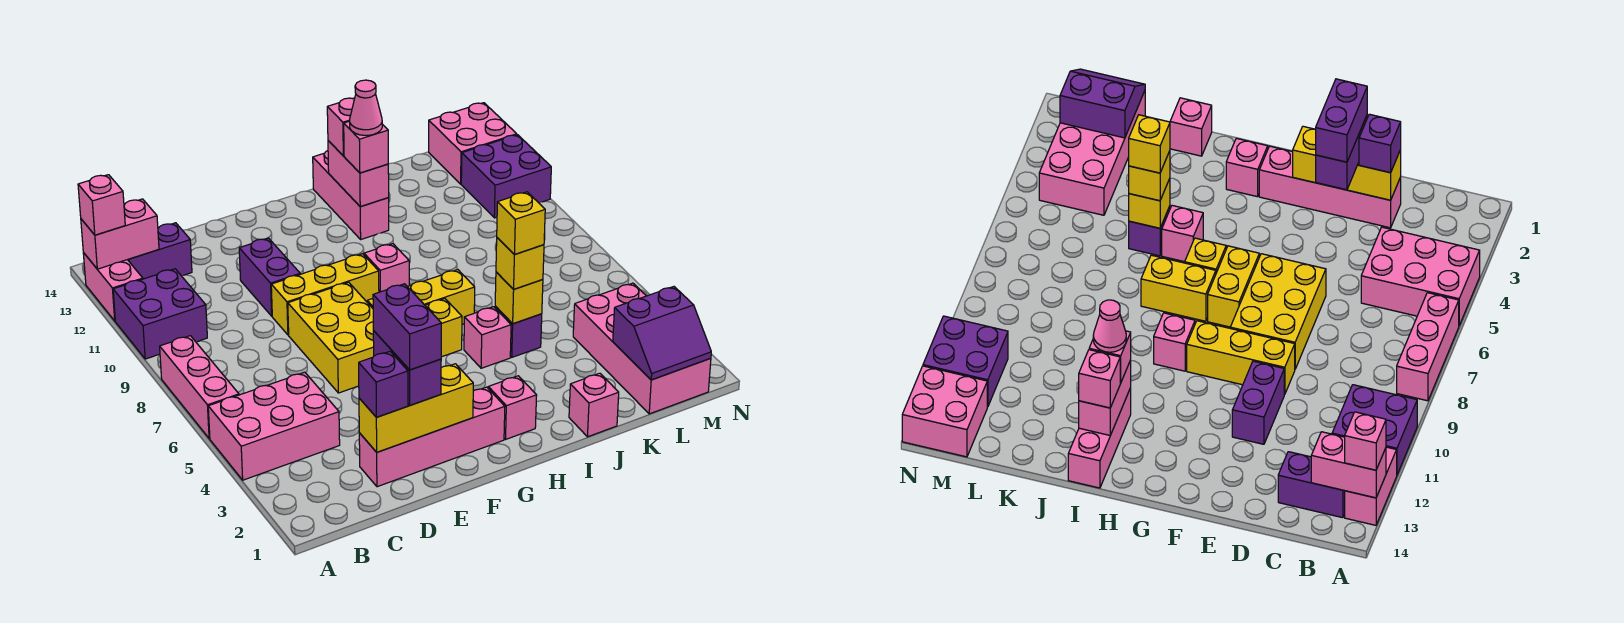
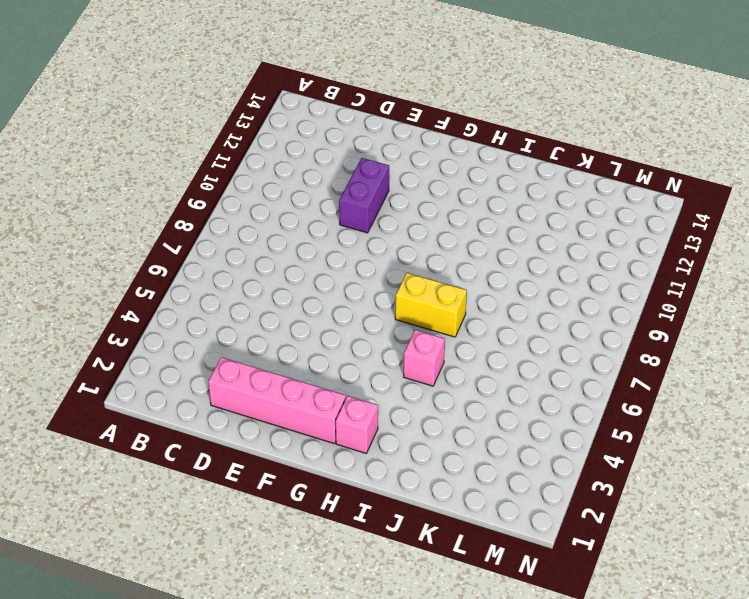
none -> pink 2x3 brick [208,372,340,480]
none -> pink 1x3 brick [160,336,239,439]
none -> purple 2x2 brick [113,269,207,359]
none -> pink 1x2 brick [83,253,143,321]

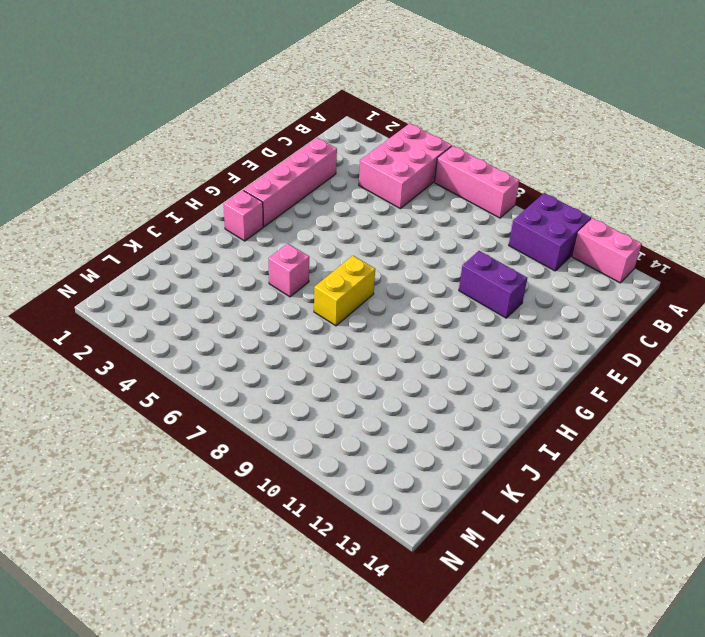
none -> purple 1x2 brick [128,223,192,279]
none -> yellow 2x3 brick [288,282,374,393]
none -> yellow 1x3 brick [271,254,379,335]
none -> yellow 1x2 brick [1208,246,1259,327]

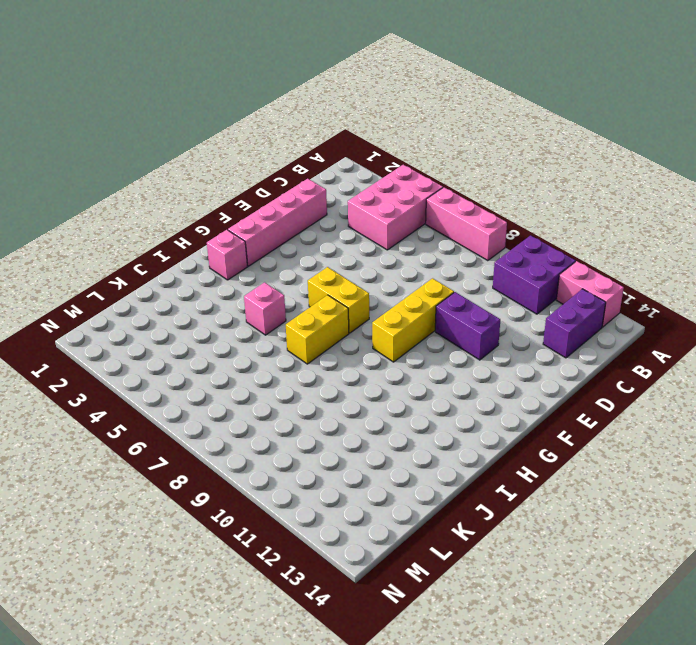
none -> yellow 2x3 brick [288,282,374,393]
none -> yellow 1x1 brick [425,299,462,357]
none -> pink 1x1 brick [364,244,409,292]
none -> pink 1x3 brick [313,151,389,239]

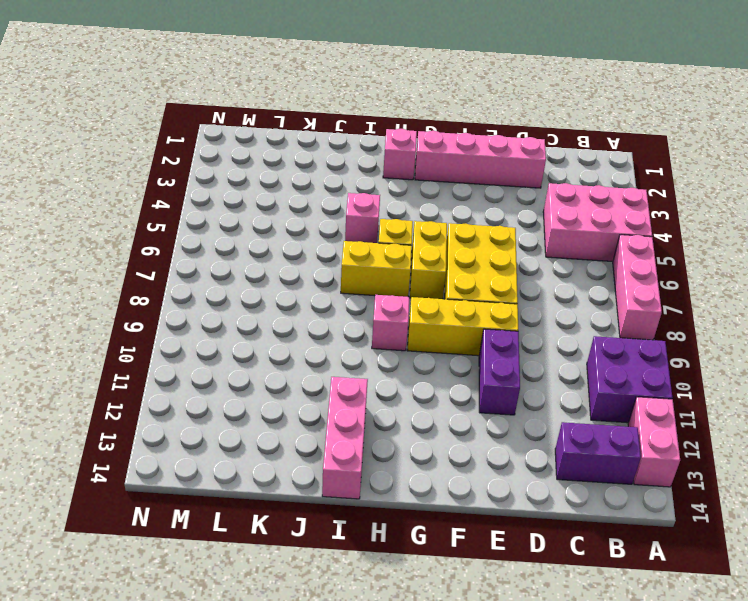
none -> pink 1x1 brick [569,373,619,437]
none -> purple 1x1 brick [495,306,542,357]
none -> pink 2x4 brick [573,283,711,414]
none -> purple 2x2 brick [461,135,551,218]

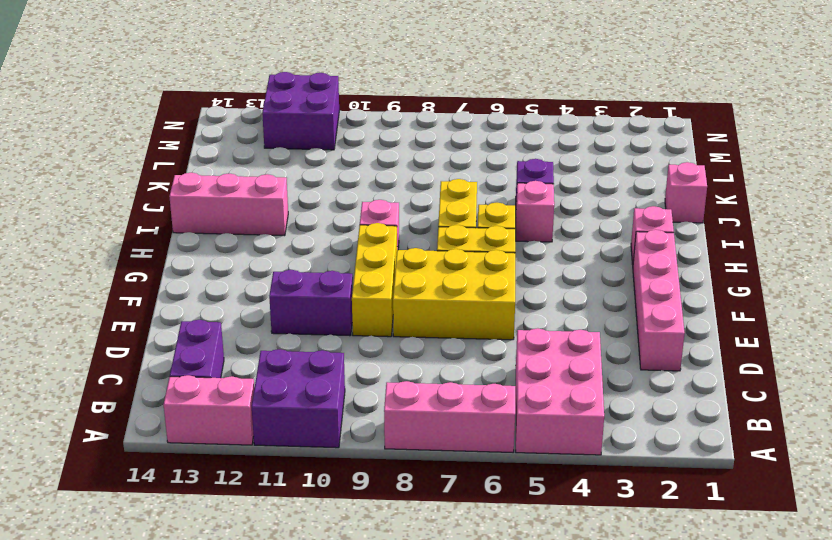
none -> pink 2x4 brick [573,283,711,414]
none -> pink 2x2 brick [429,103,517,184]
none -> pink 1x2 brick [81,199,159,269]
none -> yellow 1x3 brick [359,364,473,452]

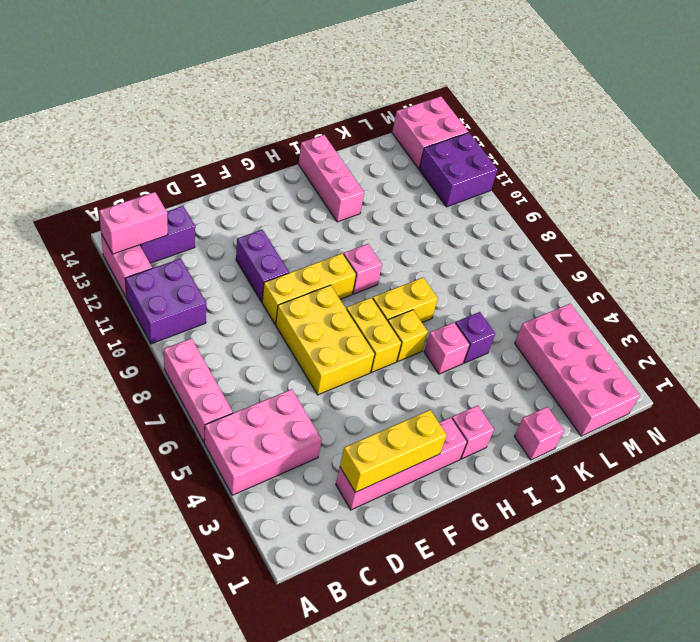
none -> pink 1x2 brick [328,141,389,207]
none -> yellow 1x1 brick [495,272,543,324]
none -> purple 2x2 slope [613,287,711,380]
none -> pink 1x1 brick [78,175,125,235]

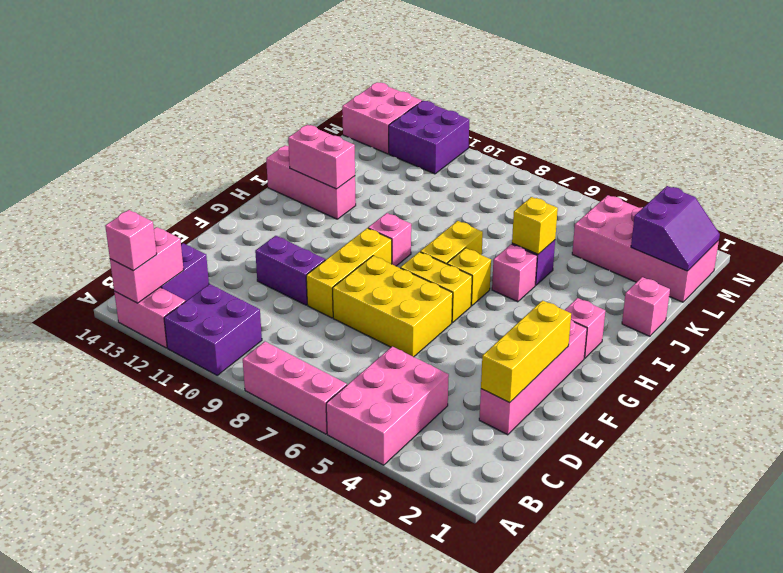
none -> purple 1x1 brick [359,352,408,417]
none -> purple 1x2 brick [373,331,441,405]
none -> pink 1x1 brick [344,121,388,173]
none -> pink 1x1 brick [327,98,355,156]

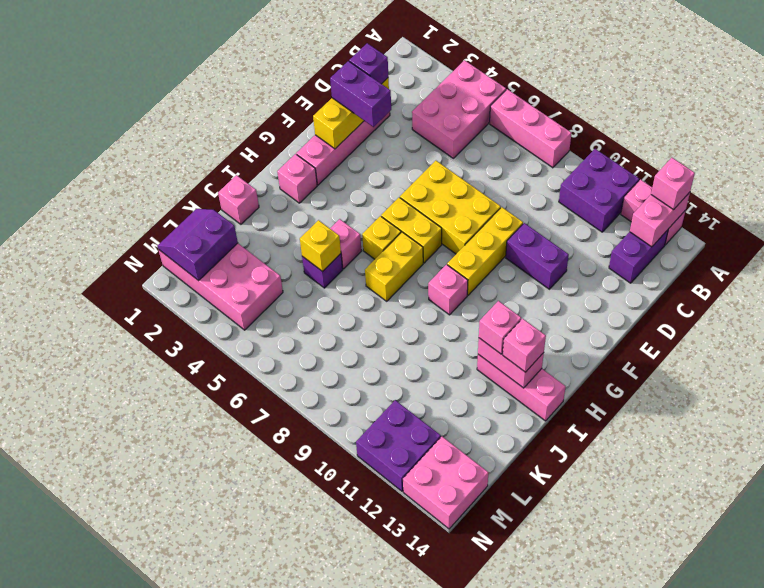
none -> yellow 1x1 brick [496,238,544,289]
none -> purple 1x2 brick [373,284,441,370]
none -> pink 1x1 cone [350,80,382,135]
none -> yellow 1x1 brick [497,192,545,255]

